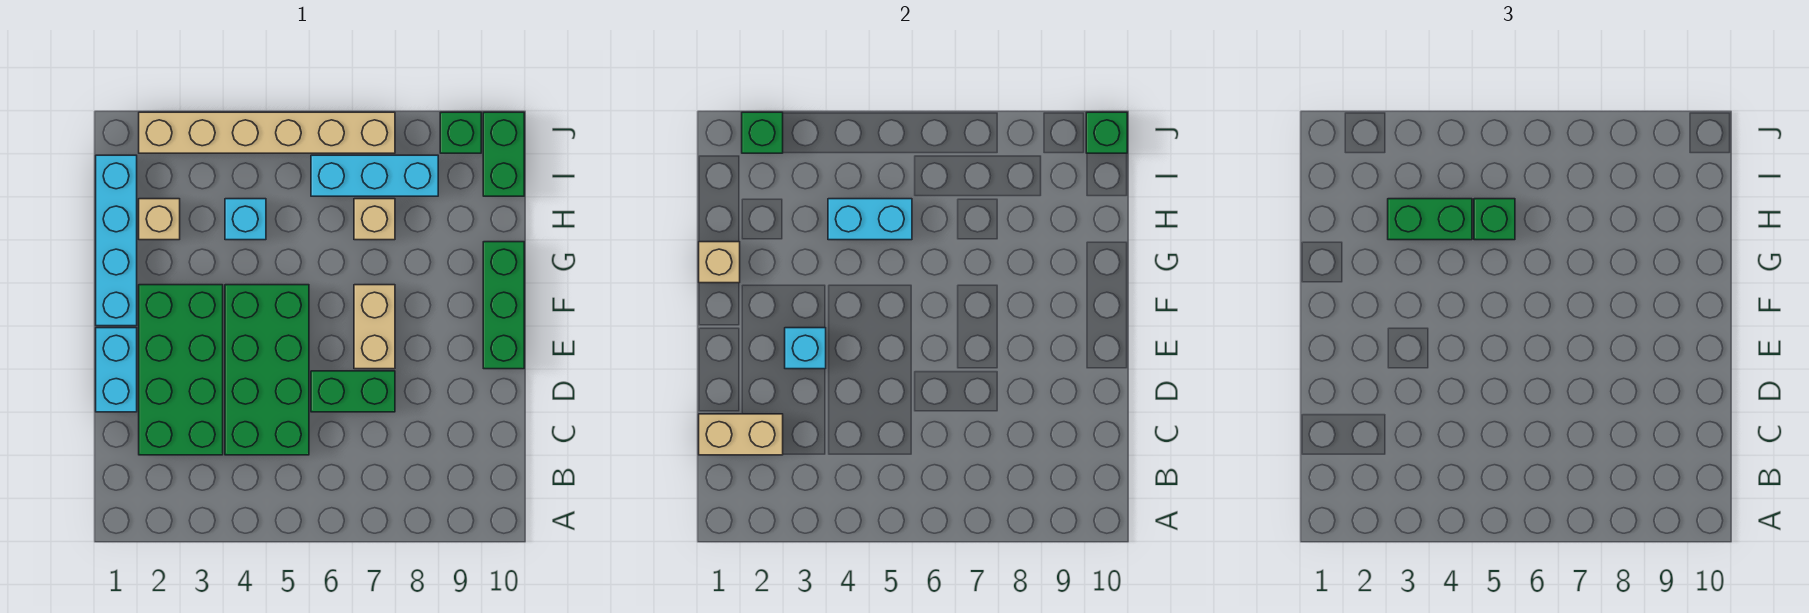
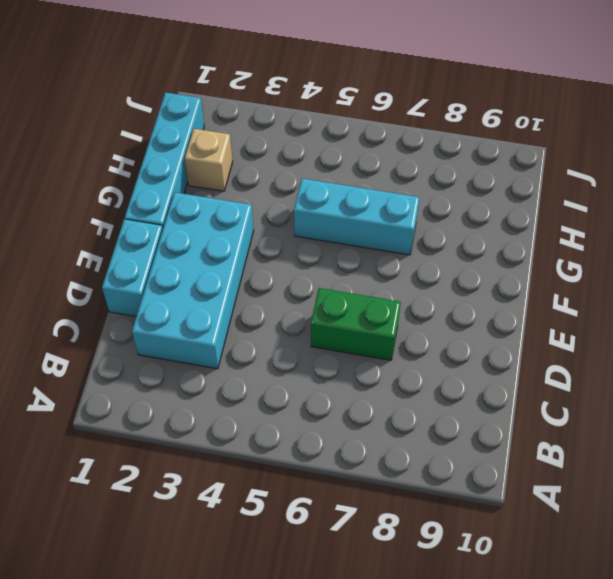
cyan 2x4 brick [132,192,254,369] -> green 2x4 brick [139,285,223,455]
cyan 1x3 brick [294,179,420,255] -> cyan 1x3 brick moved to [311,155,438,196]
none -> green 2x4 brick [225,285,309,455]
none -> tan 1x2 brick [354,285,395,369]
none -> green 1x3 brick [483,242,524,369]

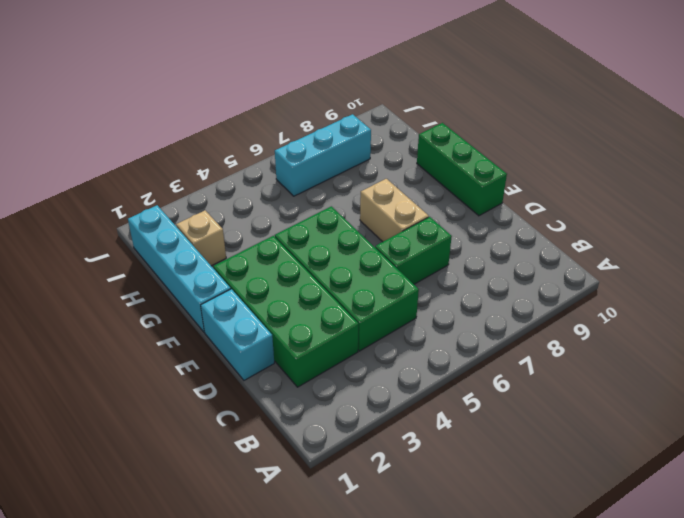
none -> cyan 1x1 brick [225,199,266,240]
none -> tan 1x1 brick [354,199,395,240]
none -> green 1x2 brick [483,112,524,196]

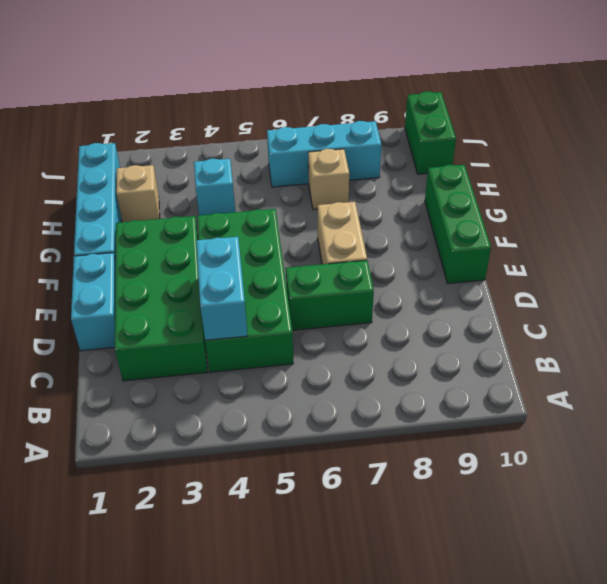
cyan 1x2 brick [196,237,248,340] -> cyan 1x2 brick turned to [828,199,912,240]
none -> tan 1x6 brick [139,112,395,153]
none -> green 1x1 brick [440,112,481,153]
none -> tan 1x2 brick [699,414,783,455]

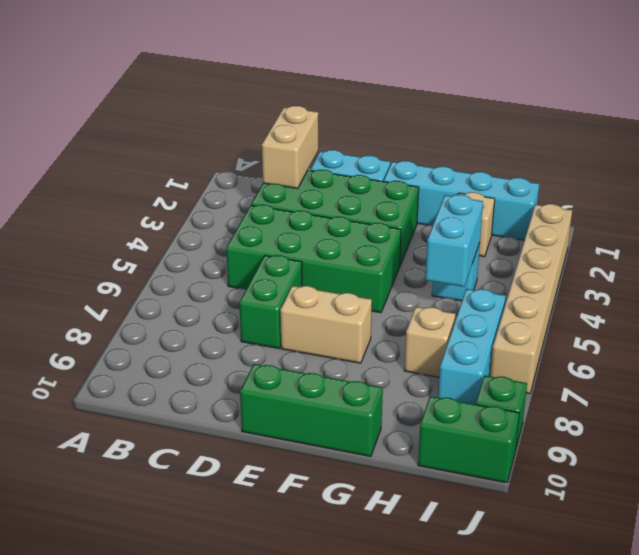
none -> cyan 1x1 brick [785,328,826,369]
none -> tan 1x1 brick [699,242,740,283]
none -> green 1x1 brick [742,112,783,153]

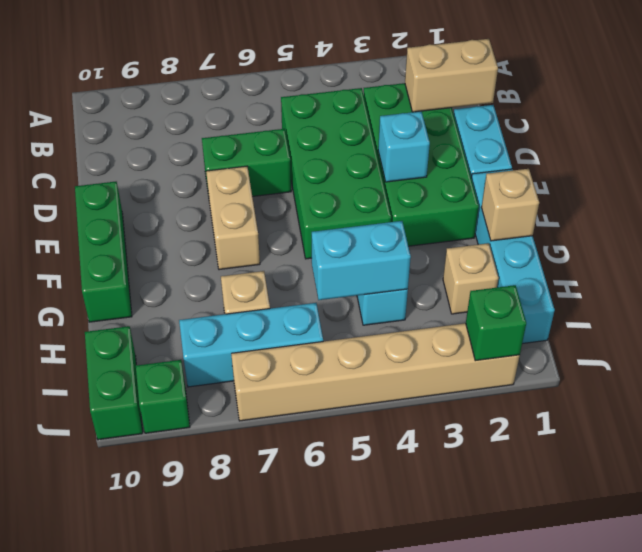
none -> green 1x1 brick [1086,112,1127,153]
none -> green 1x2 brick [1388,199,1472,240]
none -> green 1x1 brick [1474,199,1515,240]

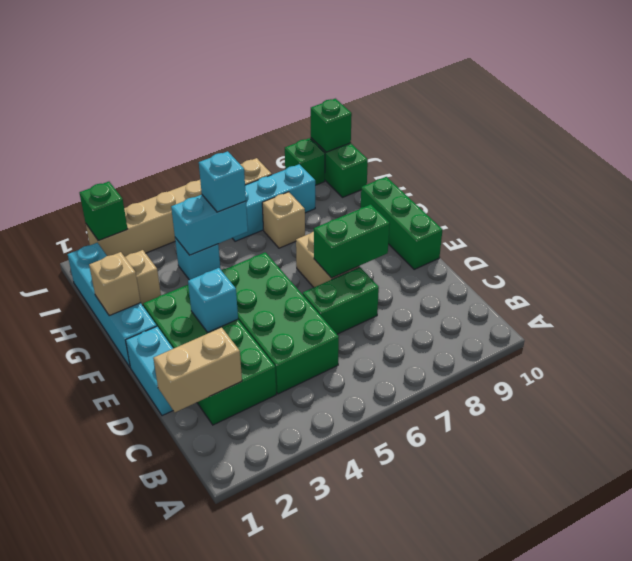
green 1x2 brick [314,205,390,278] -> green 1x2 brick moved to [1388,199,1472,240]
cyan 1x1 brick [199,151,246,212] -> green 1x1 brick [1474,199,1515,240]

